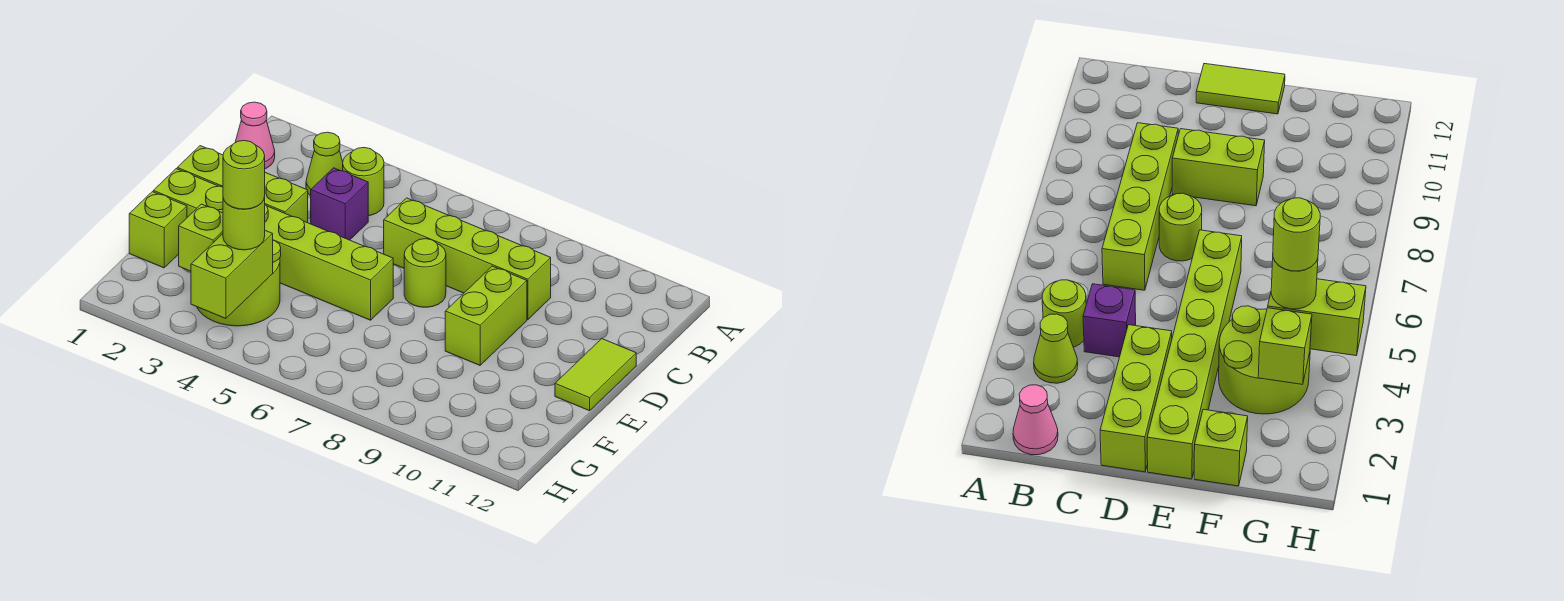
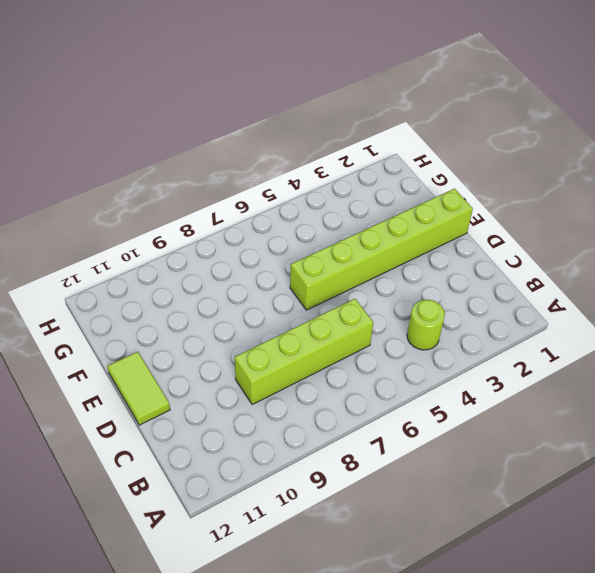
none -> pink 1x1 cone [235,102,275,169]
none -> lime 1x1 cone [306,132,343,196]
none -> purple 1x1 brick [311,168,368,240]

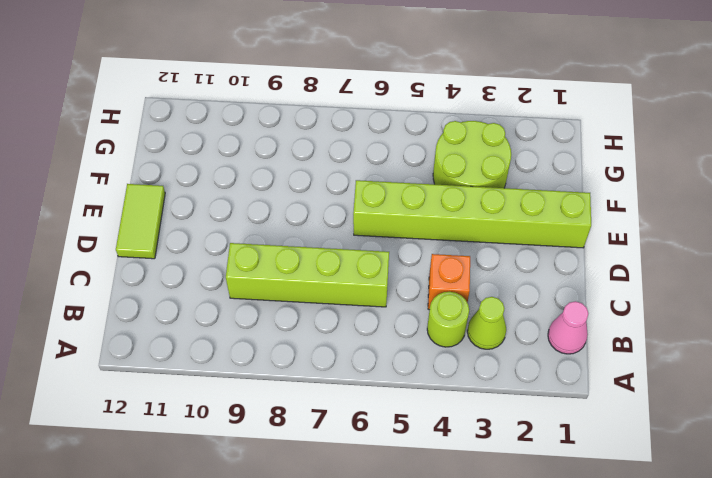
orange 1x1 brick [428,254,470,310] -> purple 1x1 brick [311,168,368,240]
none -> lime 1x3 brick [177,146,308,223]
none -> lime 1x1 round brick [404,239,446,307]
none -> lime 1x2 brick [445,266,527,365]

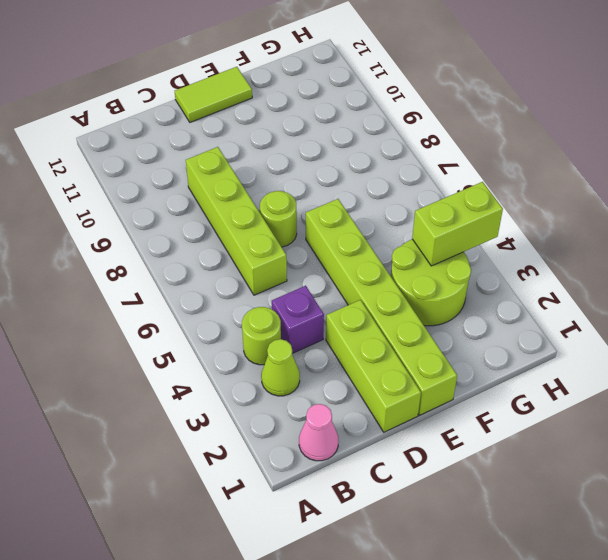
none -> lime 1x2 brick [445,266,527,365]
none -> lime 1x1 brick [129,192,187,268]
none -> lime 1x1 brick [179,204,223,271]

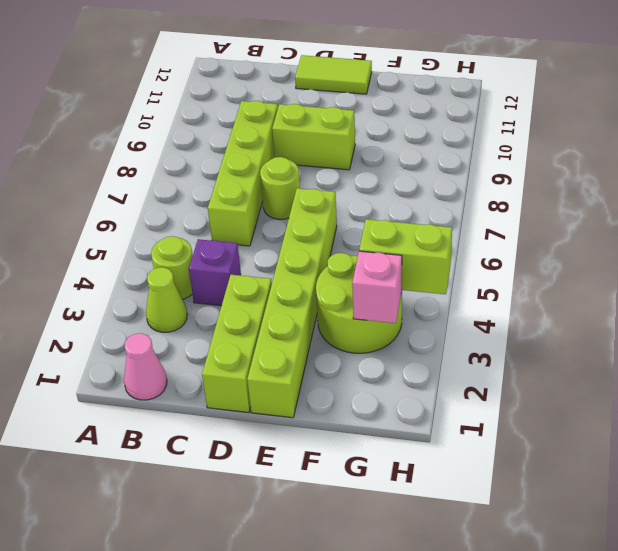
pink 1x1 brick [352,251,402,323] -> lime 1x1 brick [179,204,223,271]
none -> lime 1x1 brick [129,192,187,268]
none -> lime 1x1 round brick [223,197,265,250]
none -> lime 1x1 round brick [223,141,265,209]

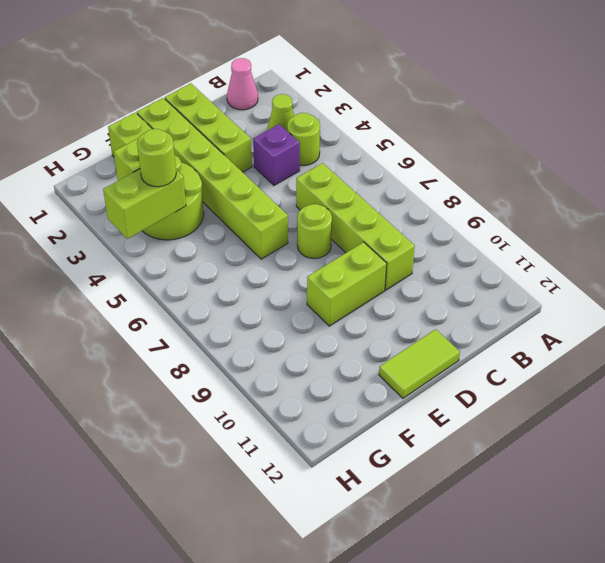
none -> lime 1x1 round brick [223,141,265,209]

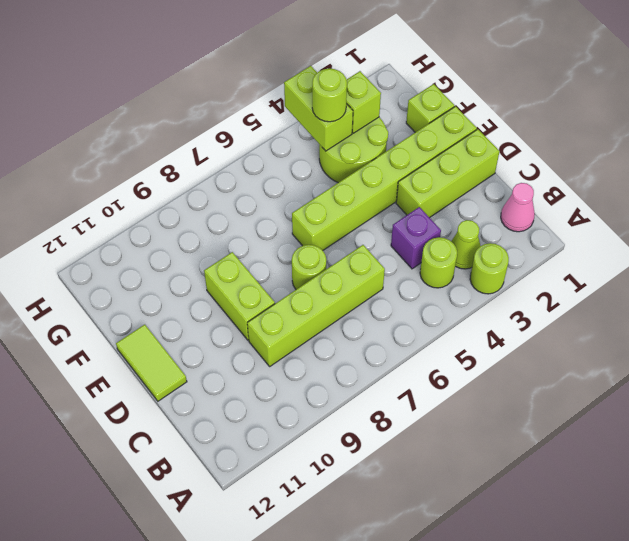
lime 1x1 round brick [470,243,509,294] -> lime 1x1 round brick moved to [223,141,265,209]

